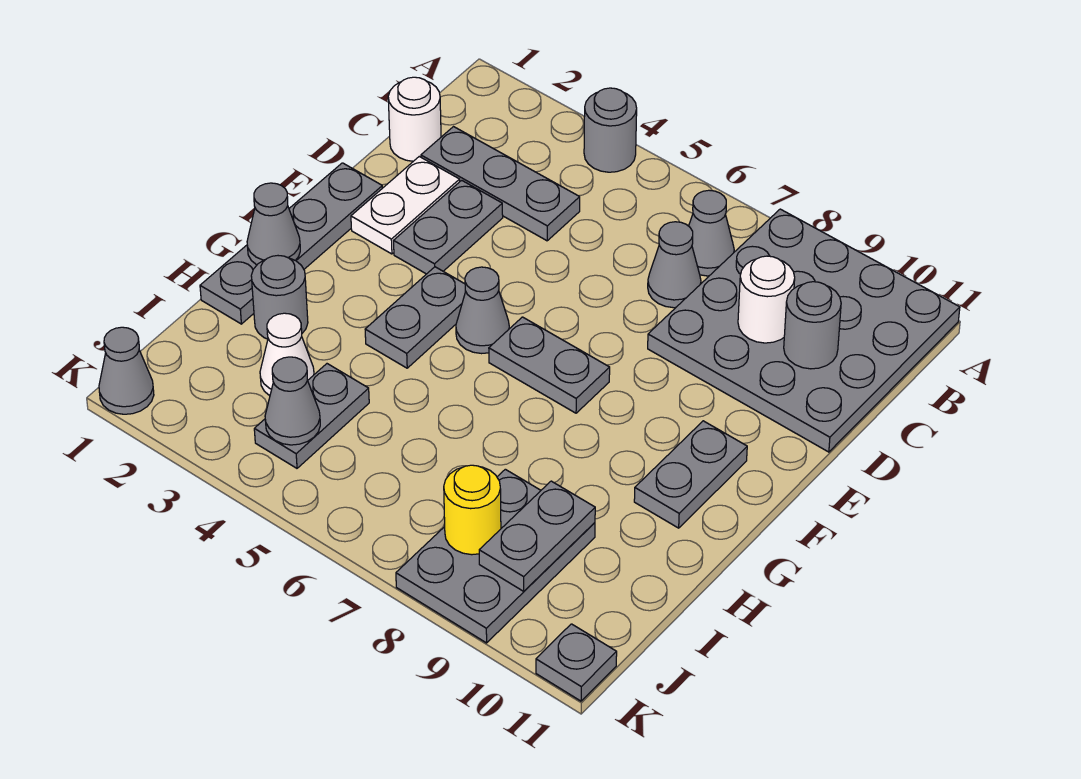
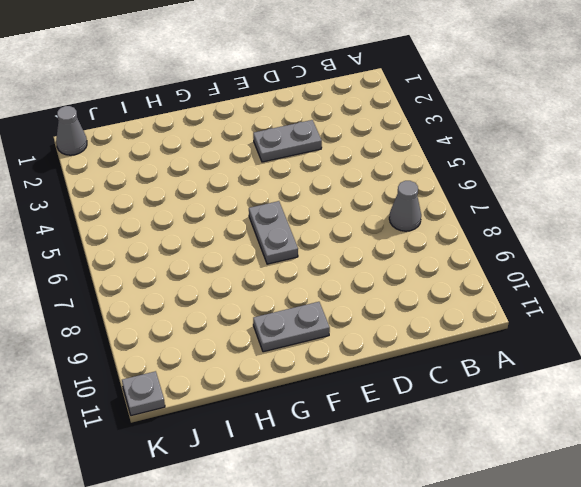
none -> grey 1x1 round brick [584,88,637,172]
none -> grey 4x4 plate [648,209,960,452]
none -> white 1x1 round brick [388,77,441,161]

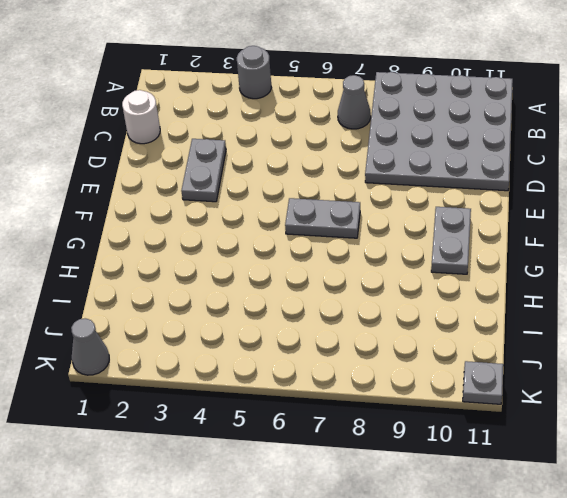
none -> grey 1x3 plate [421,127,580,241]
none -> grey 1x1 cone [648,222,701,308]
none -> white 1x2 plate [351,157,460,254]

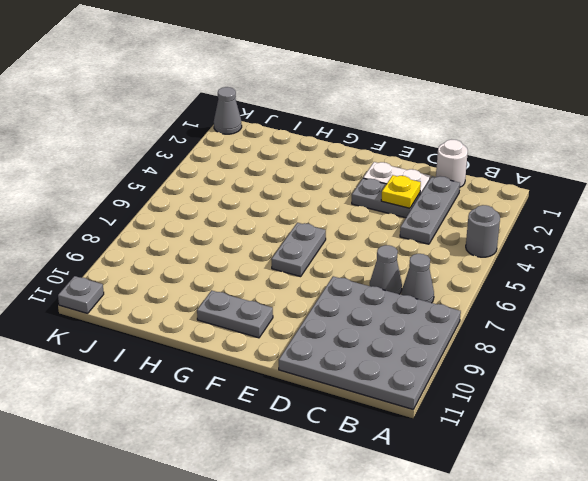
yellow 1x1 plate [381,175,421,208] -> none
none -> grey 1x4 plate [200,163,382,324]
none -> grey 1x2 plate [365,267,466,368]
none -> grey 1x1 cone [456,267,509,354]

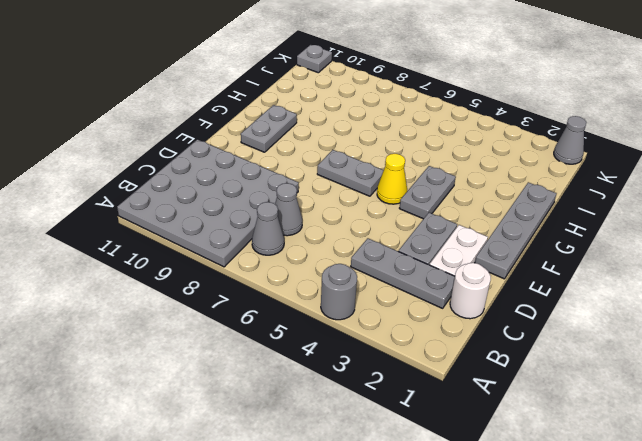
yellow 1x1 cone [377,154,407,204] -> grey 1x1 cone [456,267,509,354]
none -> grey 1x1 round brick [251,256,308,339]
none -> white 1x1 cone [260,313,314,396]
none -> grey 1x2 plate [254,364,369,468]

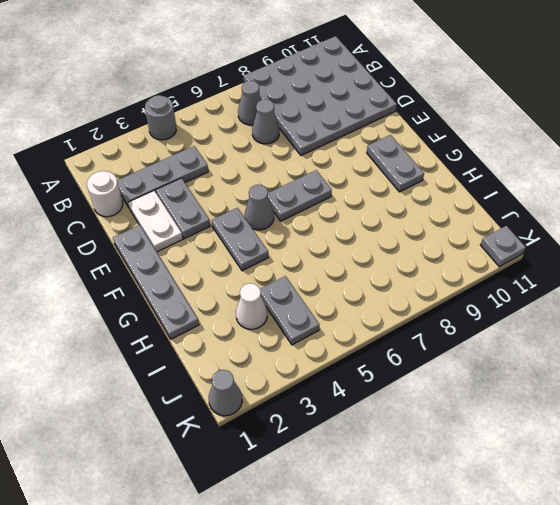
none -> grey 1x1 round brick [251,256,308,339]
none -> grey 2x3 plate [396,469,595,643]
none -> white 1x1 round brick [738,256,795,343]

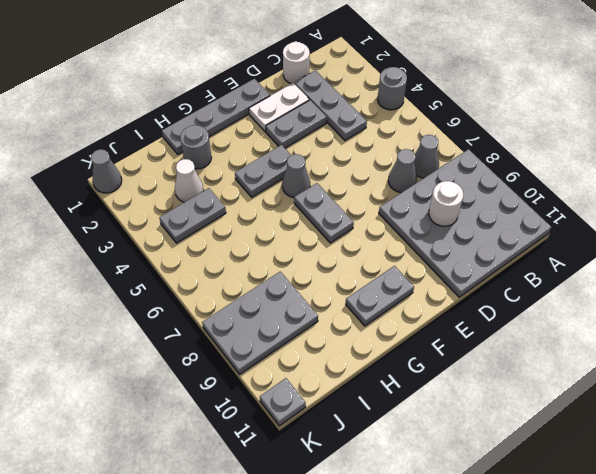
none -> grey 1x1 round brick [784,282,841,369]
none -> grey 1x1 cone [247,183,300,265]
none -> grey 1x2 plate [479,481,595,591]

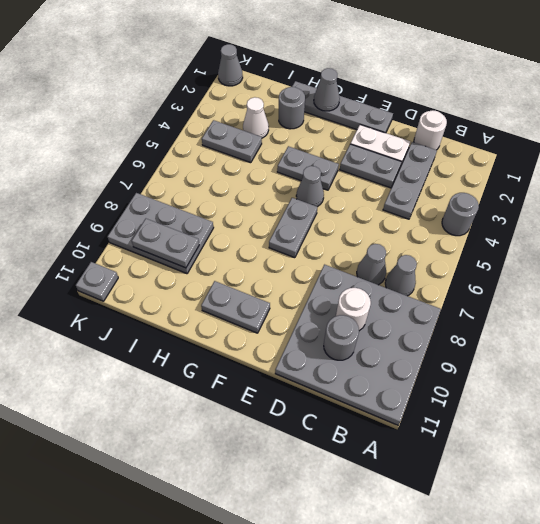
none -> grey 1x1 cone [265,357,320,445]
none -> yellow 1x1 round brick [444,465,501,555]

